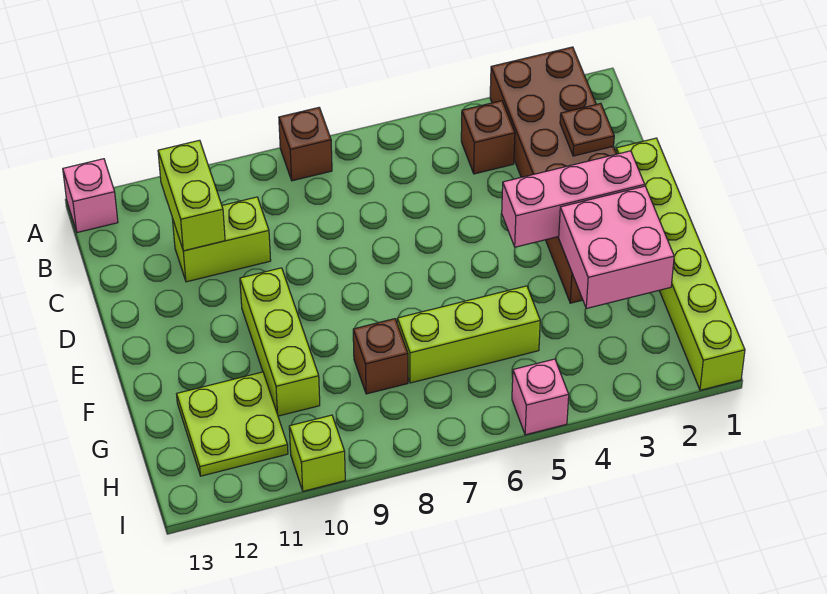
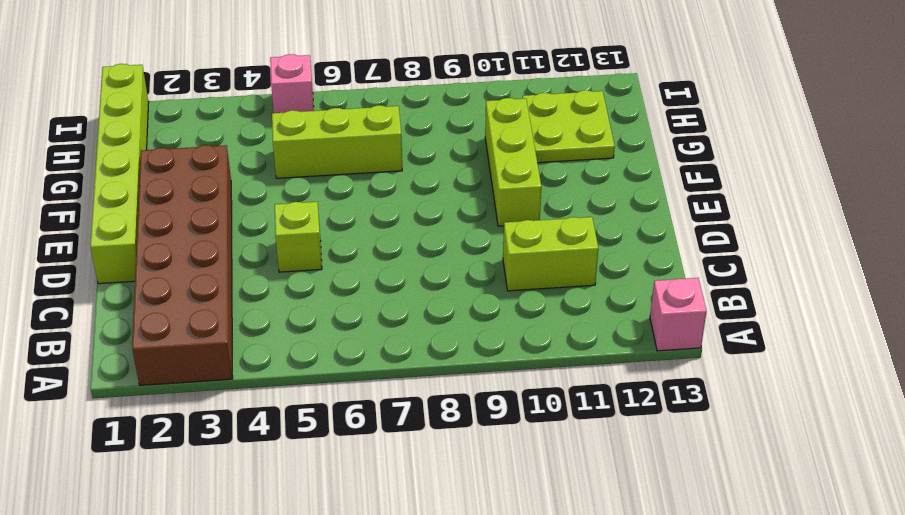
lime 1x1 brick [275,202,322,272] -> lime 1x1 brick moved to [289,415,345,491]
none -> brown 1x1 brick [279,108,332,181]
none -> brown 1x1 brick [461,101,515,174]
none -> brown 1x1 brick [353,319,408,394]

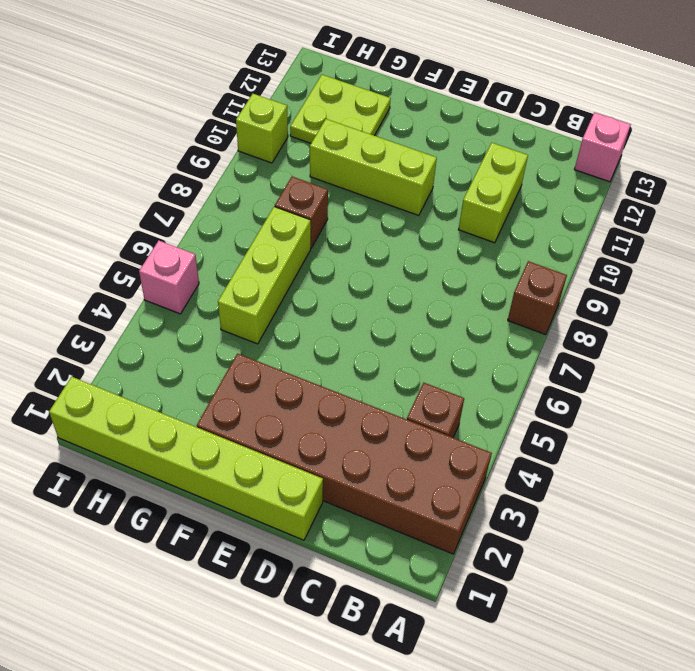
none -> lime 1x2 brick [158,140,225,251]
none -> brown 1x1 plate [560,103,614,156]
none -> pink 1x3 brick [502,151,645,247]

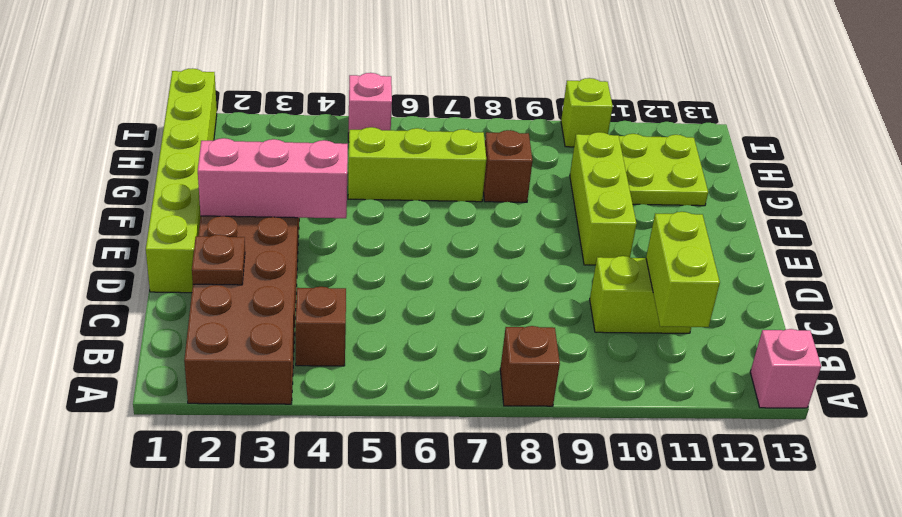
none -> pink 2x2 brick [559,186,674,308]

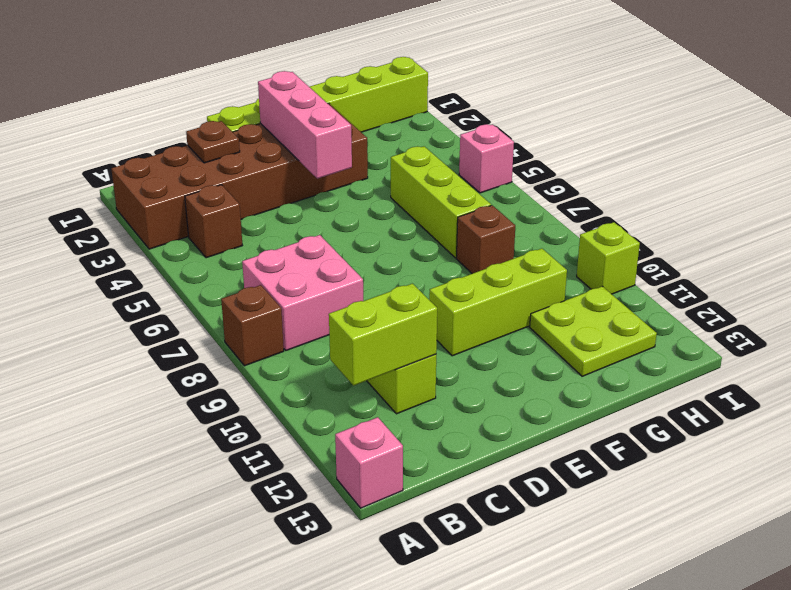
pink 2x2 brick [242,235,363,350] -> pink 2x2 brick moved to [559,186,674,308]

